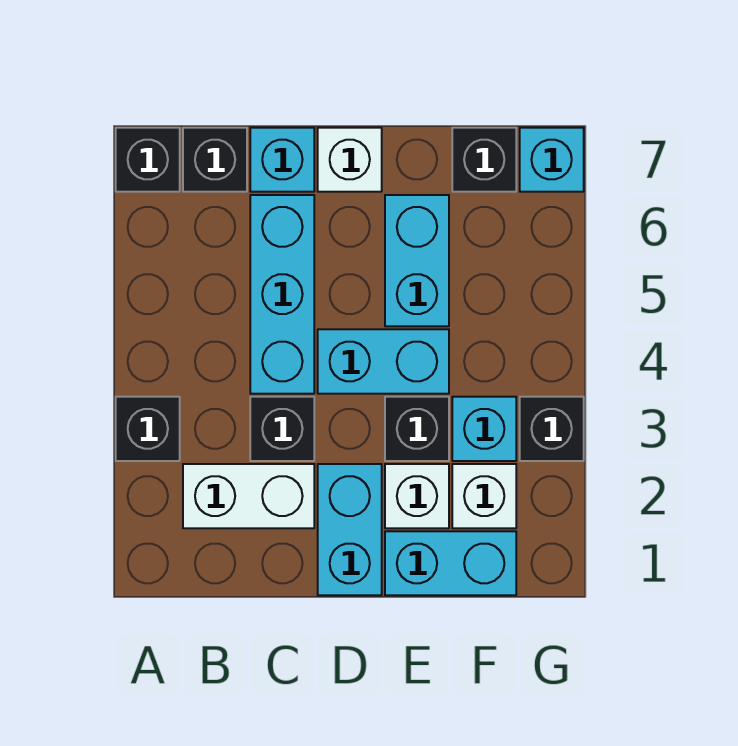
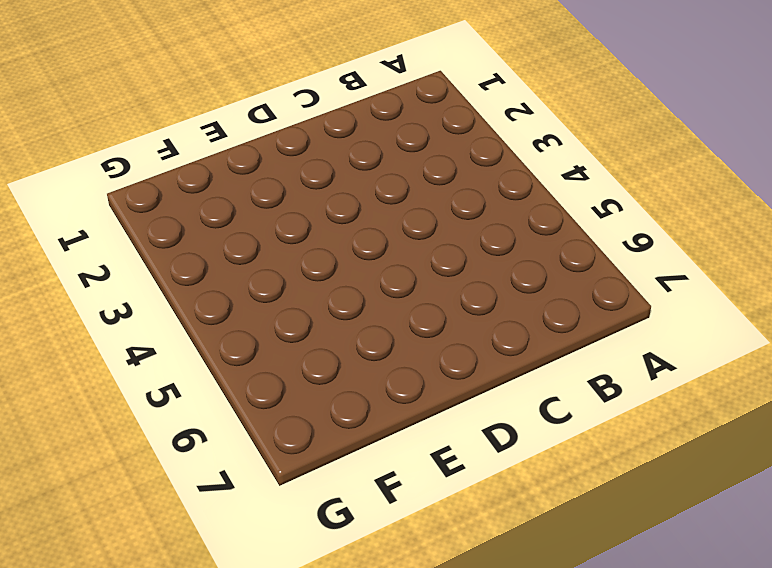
none -> black 1x1 brick [116,397,180,461]
none -> black 1x1 brick [116,128,180,192]
none -> white 1x2 brick [183,464,314,528]

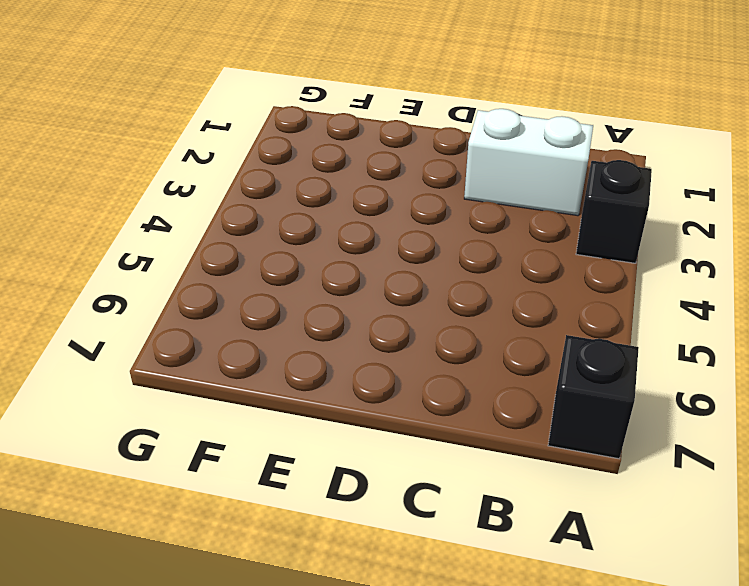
none -> black 1x1 brick [183,128,247,192]
none -> black 1x1 brick [250,397,314,461]
none -> cyan 1x3 brick [250,195,314,394]

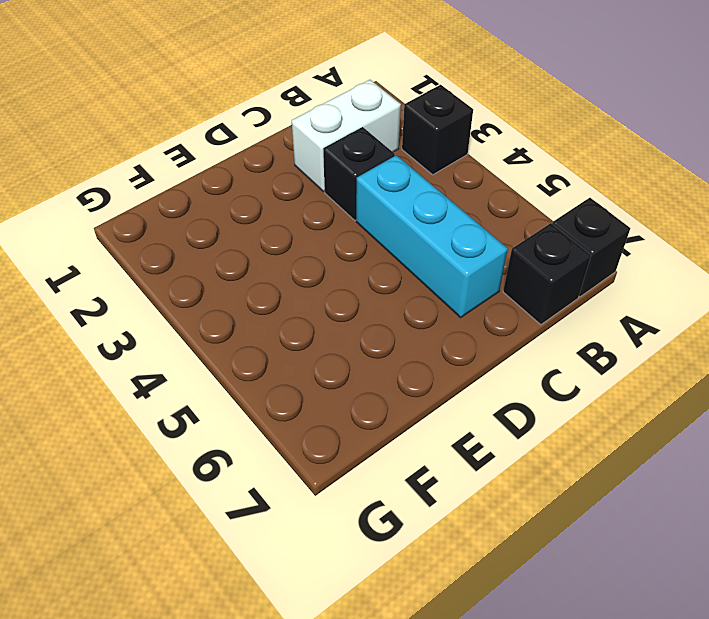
none -> cyan 1x1 brick [250,128,314,192]
none -> cyan 1x2 brick [318,464,382,595]
none -> cyan 1x2 brick [318,329,449,394]

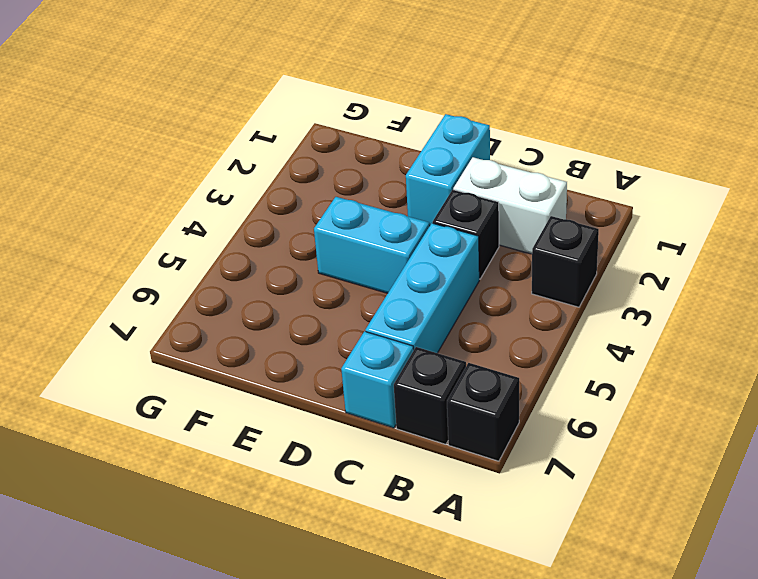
none -> white 1x1 brick [318,128,382,192]
none -> cyan 1x2 brick [385,531,516,595]
none -> white 1x1 brick [385,464,449,528]

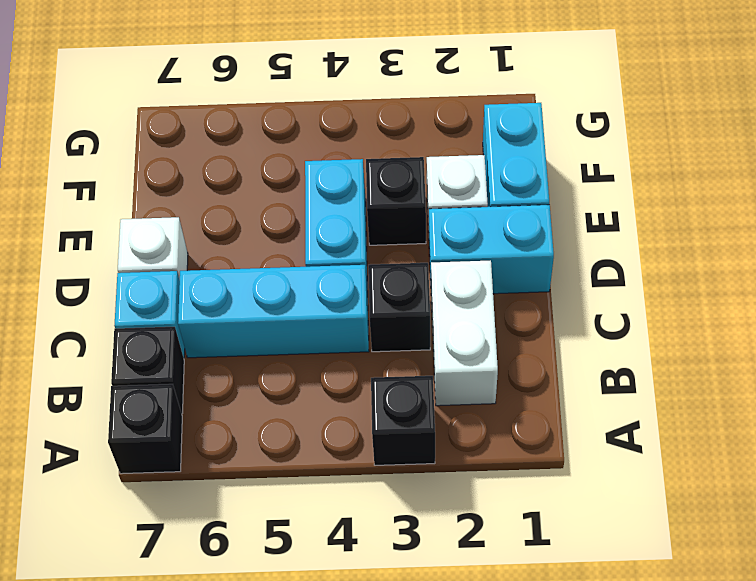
none -> cyan 1x2 brick [385,195,449,326]
none -> white 1x1 brick [452,464,516,528]
none -> cyan 1x1 brick [452,397,516,461]

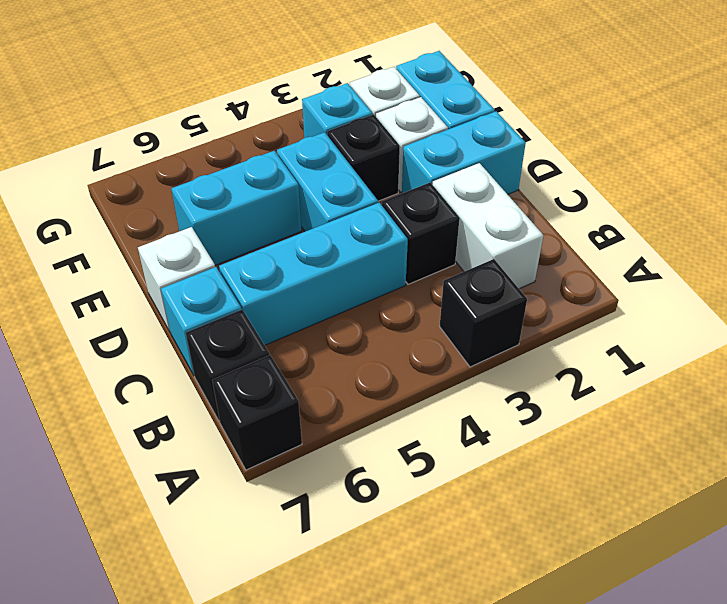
none -> black 1x1 brick [452,128,516,192]
none -> black 1x1 brick [520,397,584,461]
none -> cyan 1x1 brick [520,128,584,192]

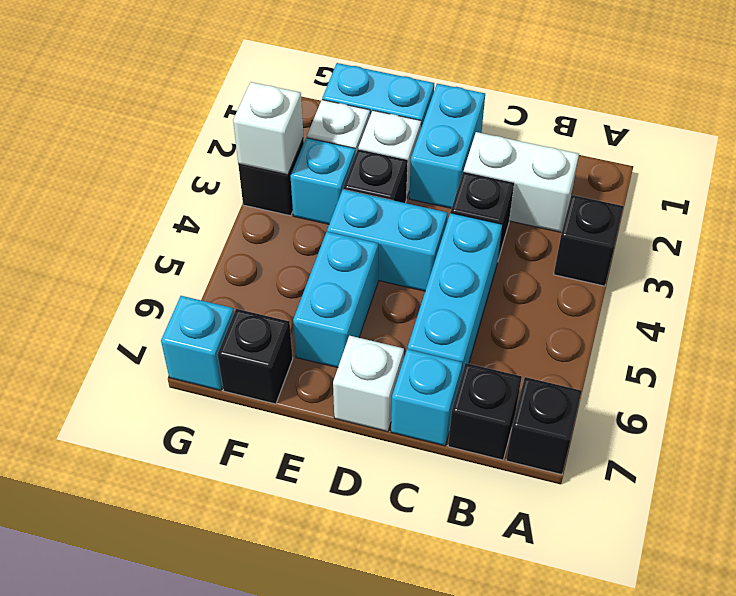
white 1x1 brick [233,82,303,175] -> none

